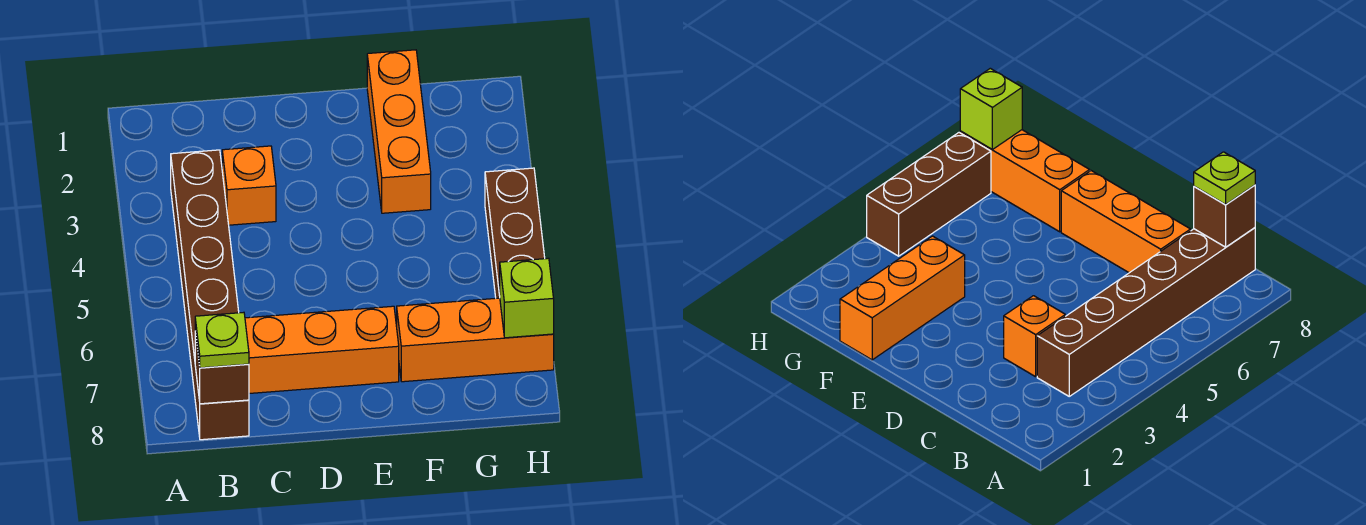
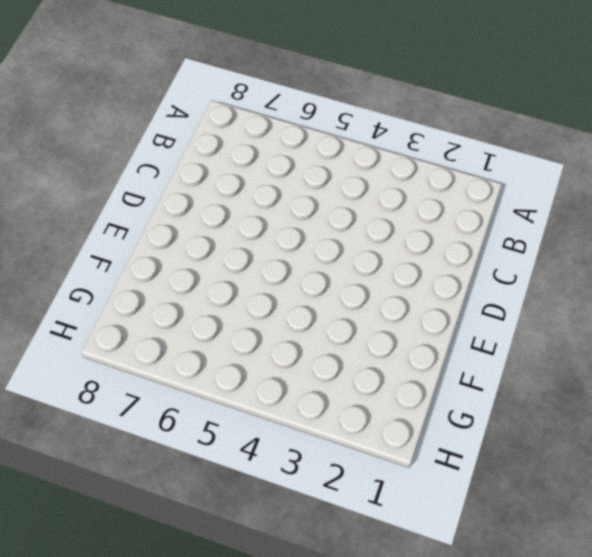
none -> brown 1x6 brick [171,150,249,440]
none -> orange 1x1 brick [222,146,276,225]

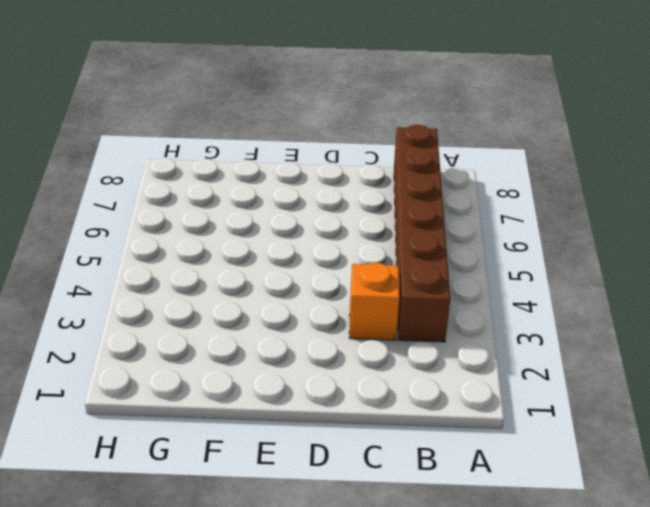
none -> orange 1x3 brick [245,306,399,393]
none -> orange 1x3 brick [367,50,431,213]

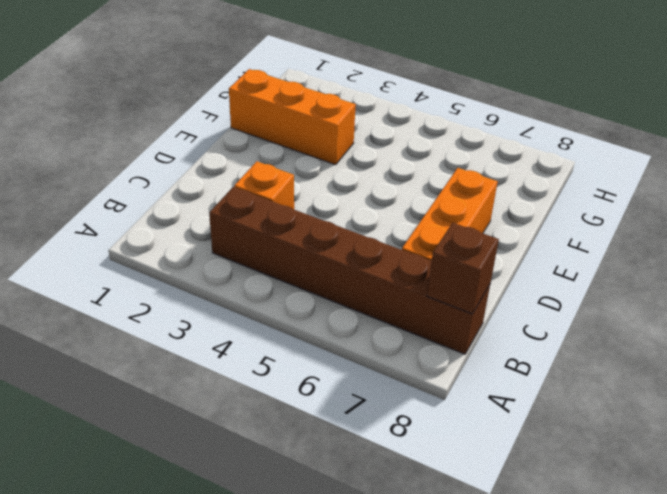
none -> orange 1x3 brick [397,298,554,382]
none -> brown 1x3 brick [485,168,545,298]

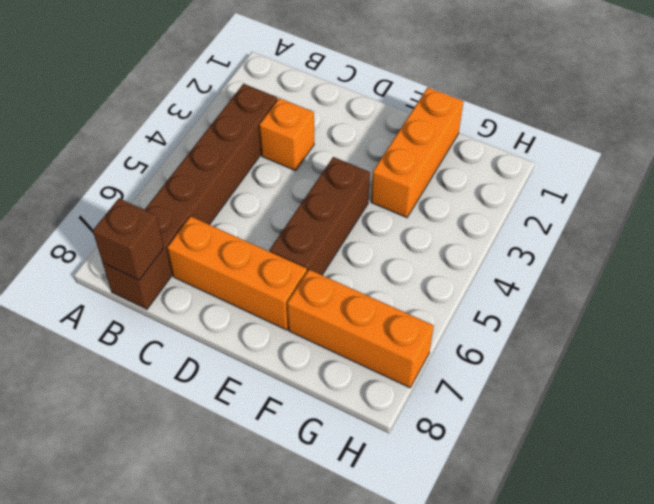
brown 1x3 brick [270,157,370,275] -> brown 1x3 brick moved to [485,168,545,298]
none -> lime 1x1 brick [500,258,554,338]
none -> lime 1x1 plate [195,312,249,368]

